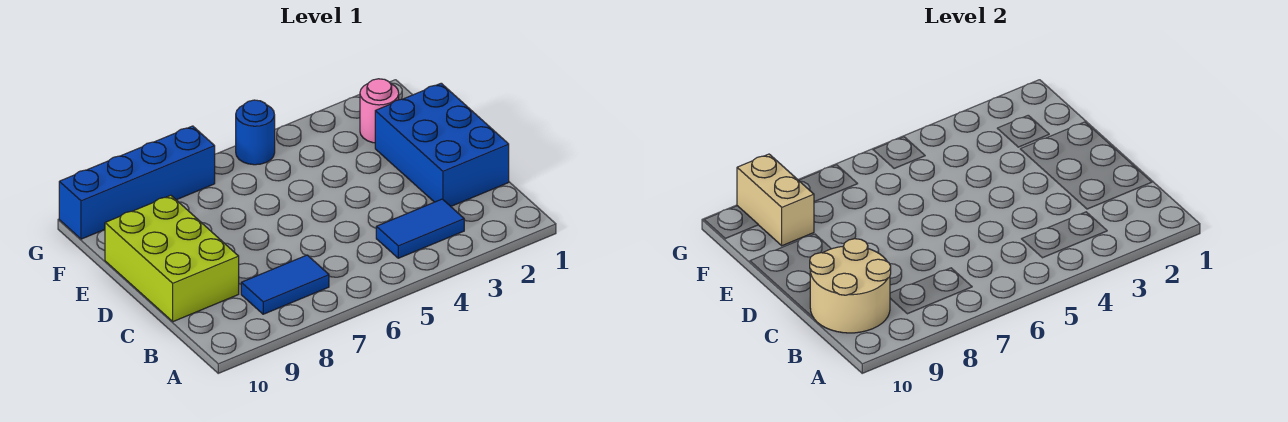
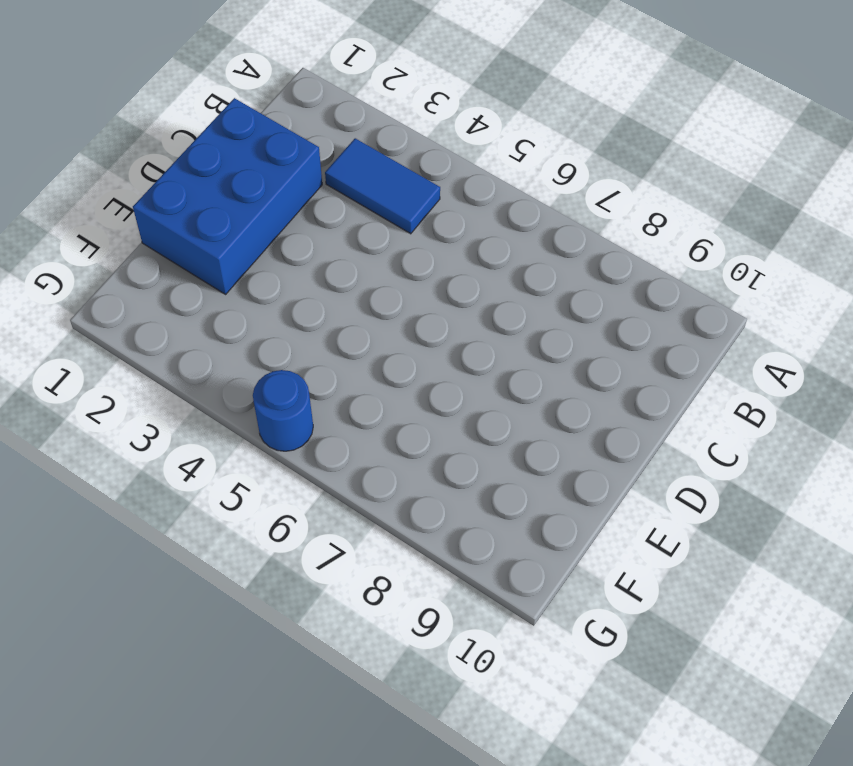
none -> blue 1x2 tile [241,255,329,314]
none -> lime 2x3 brick [105,195,239,322]

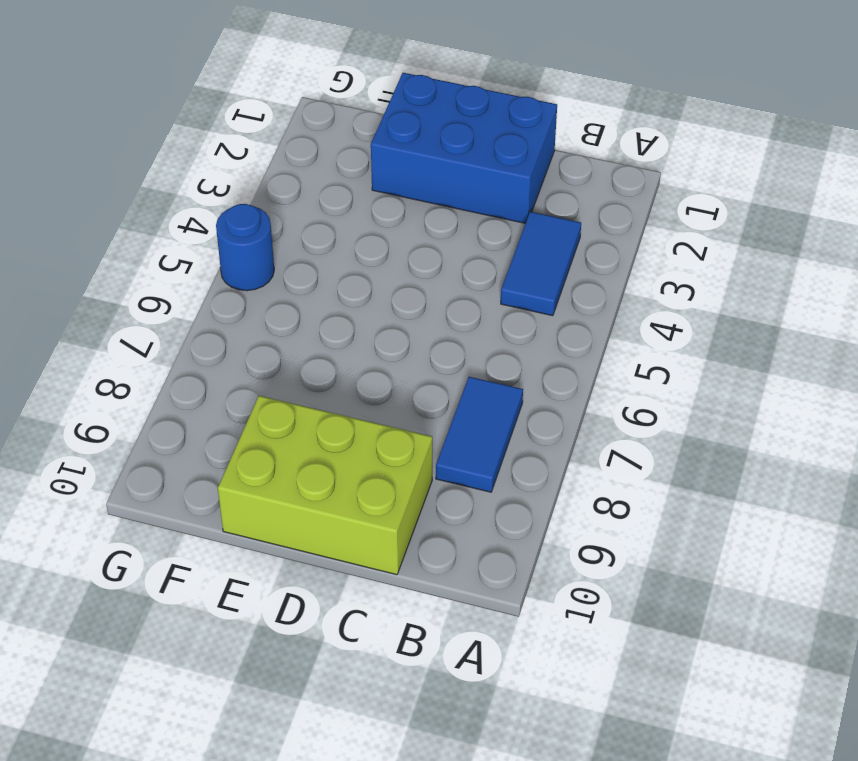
none -> pink 1x1 round brick [360,79,399,143]
none -> blue 1x4 brick [59,126,215,239]

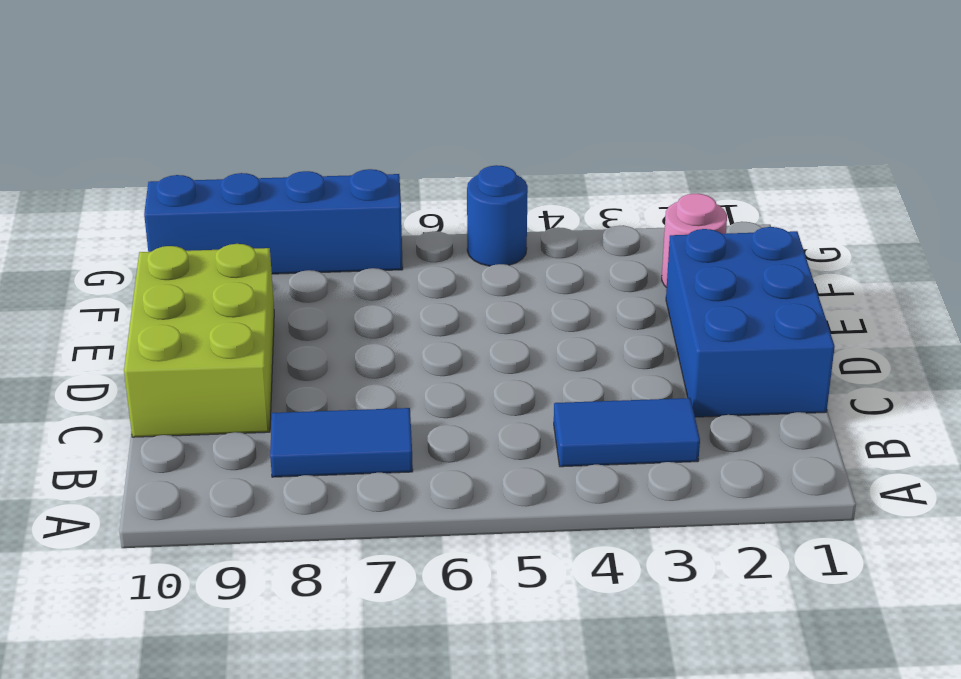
none -> tan 2x2 round brick [810,239,891,333]
none -> tan 1x2 brick [737,154,814,246]

